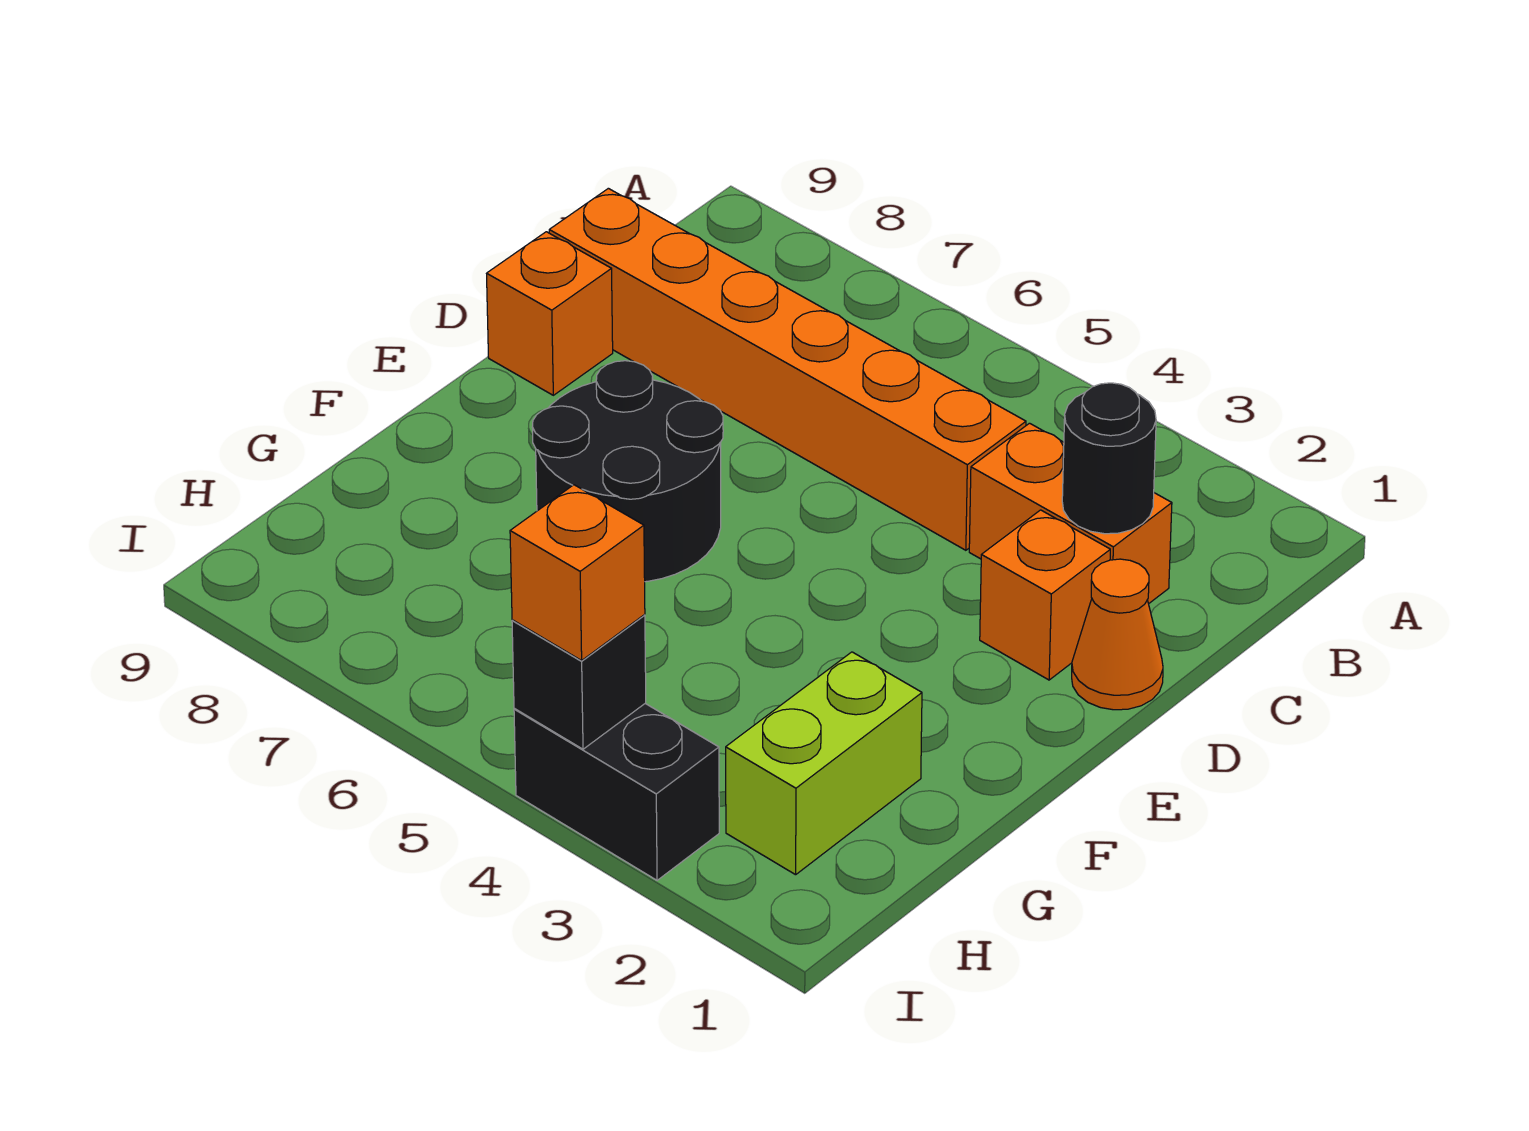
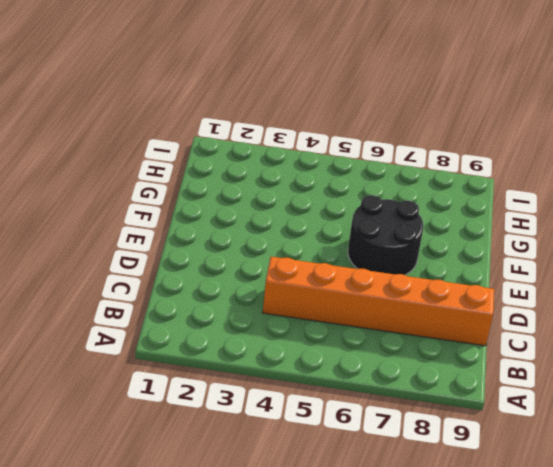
none -> orange 1x2 brick [969,423,1172,604]
none -> orange 1x1 cone [1072,559,1163,710]

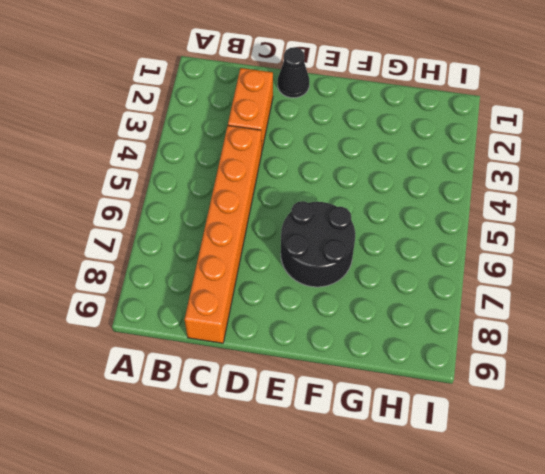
black 1x1 cone [278,47,309,98] -> orange 1x1 cone [1072,559,1163,710]
none -> orange 1x1 brick [980,510,1110,680]
none -> orange 1x1 brick [487,232,613,395]

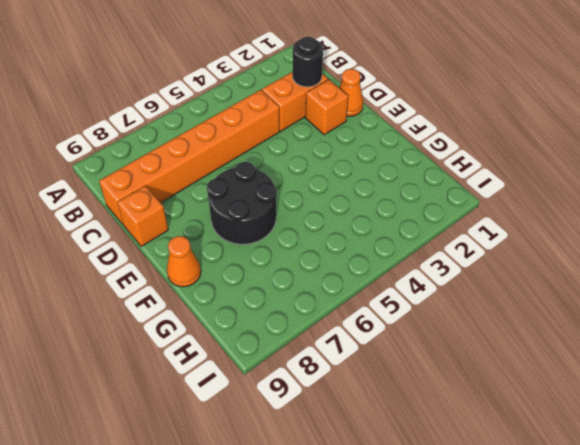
orange 1x1 cone [167,236,201,287] -> none
none -> lime 1x2 brick [726,652,922,875]
none -> black 1x2 brick [514,704,719,880]

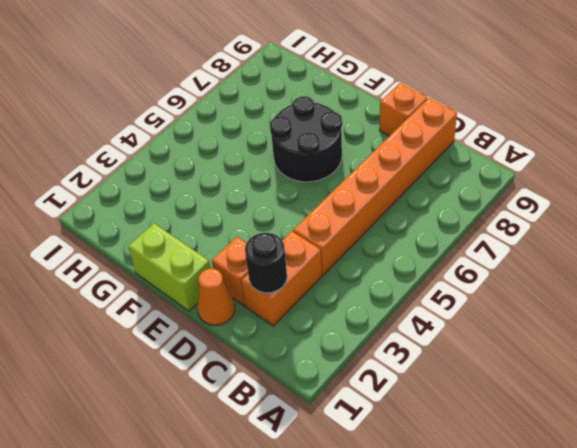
lime 1x2 brick [128,223,210,311] -> lime 1x2 brick moved to [726,652,922,875]
none -> black 1x2 brick [514,704,719,880]
none -> black 1x1 brick [512,615,646,749]

